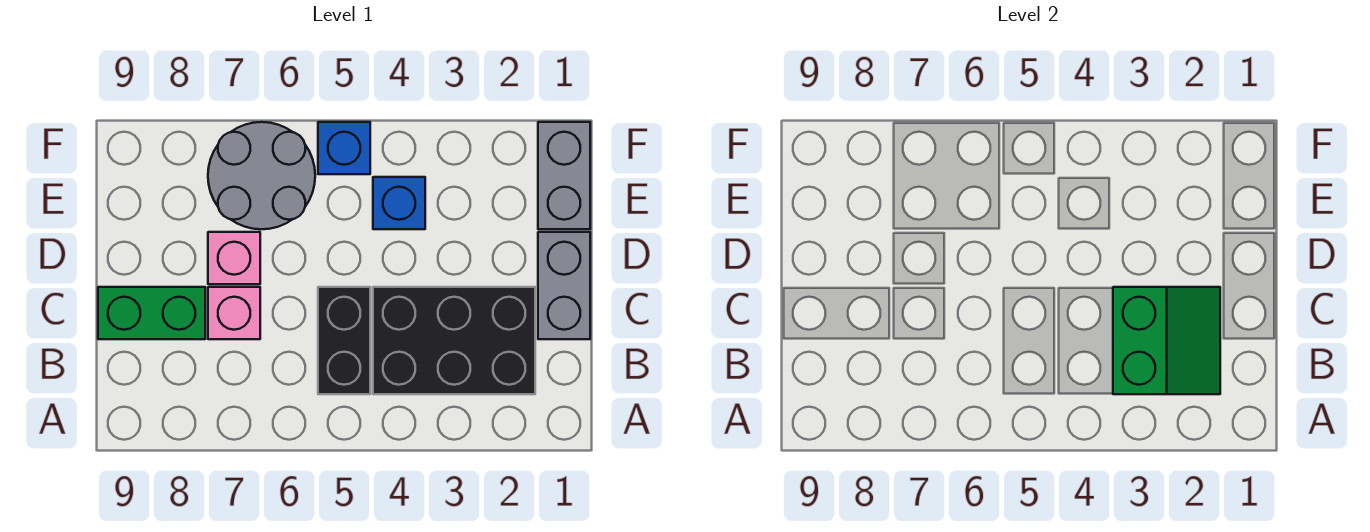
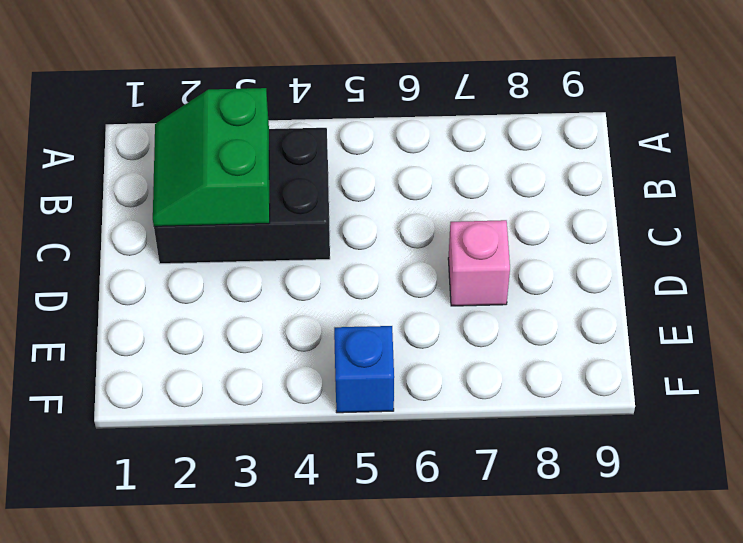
none -> black 1x2 brick [318,287,370,394]
none -> grey 1x2 brick [538,232,590,339]

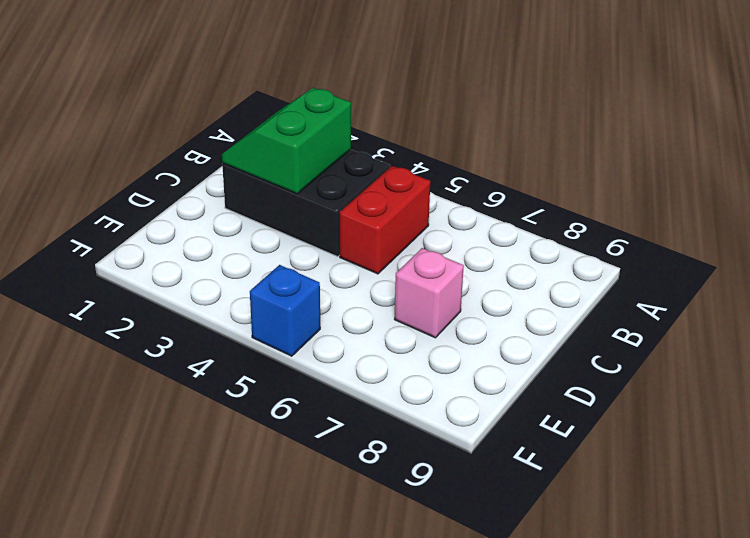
red 1x2 brick [340,166,430,274] -> black 1x2 brick [318,287,370,394]
none -> grey 1x2 brick [538,232,590,339]
none -> pink 1x1 brick [208,287,260,339]

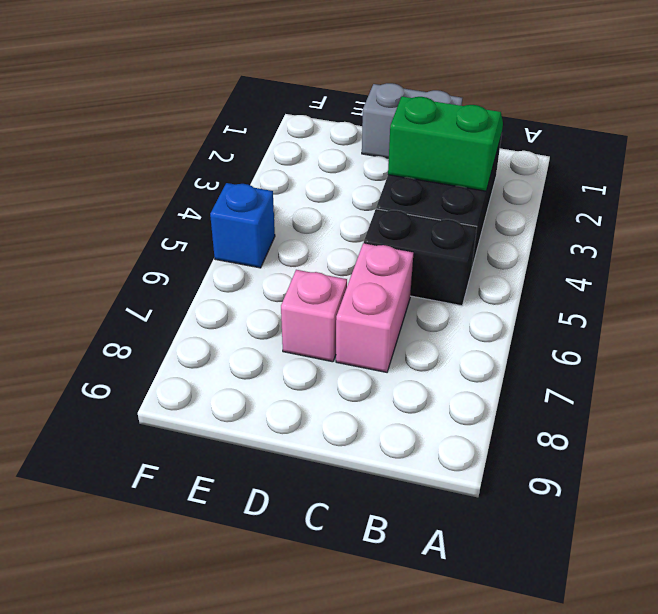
pink 1x2 brick [336,243,413,372] -> pink 1x1 brick [208,287,260,339]
none -> green 1x2 brick [98,287,205,339]
none -> grey 1x2 brick [538,122,590,229]

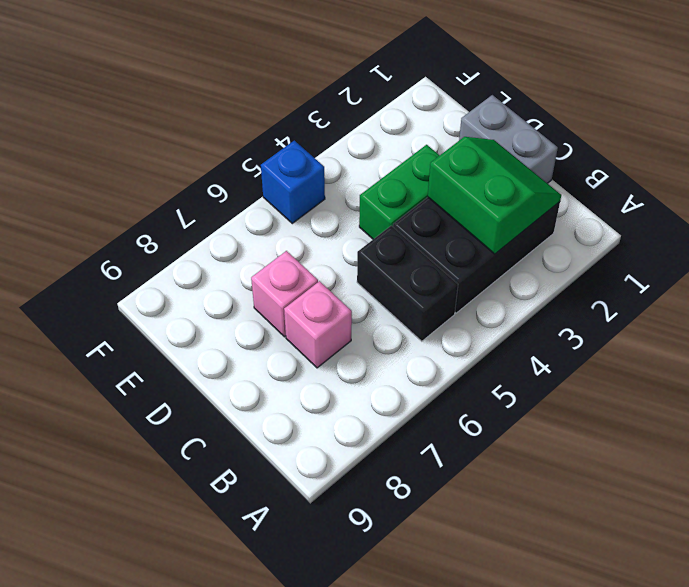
green 1x2 brick [359,145,440,239] -> green 1x2 brick moved to [98,287,205,339]
none -> grey 1x2 brick [538,122,590,229]
none -> blue 1x1 brick [373,177,425,229]

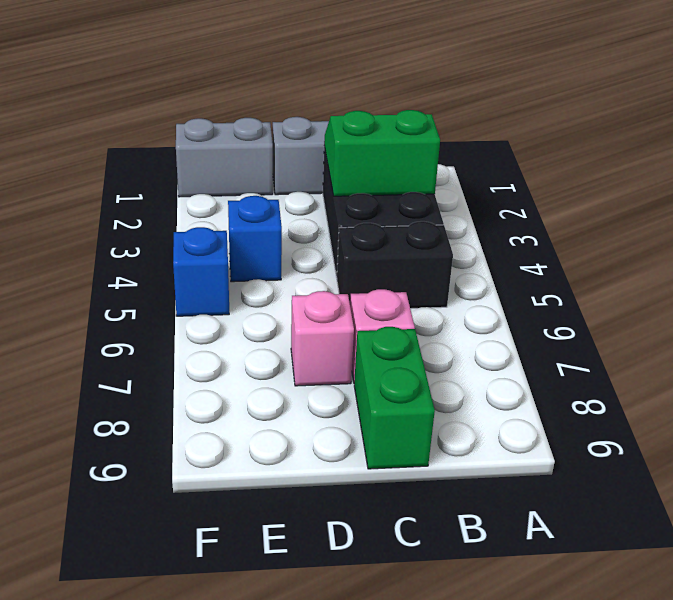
none -> grey 2x2 round brick [208,122,315,229]

